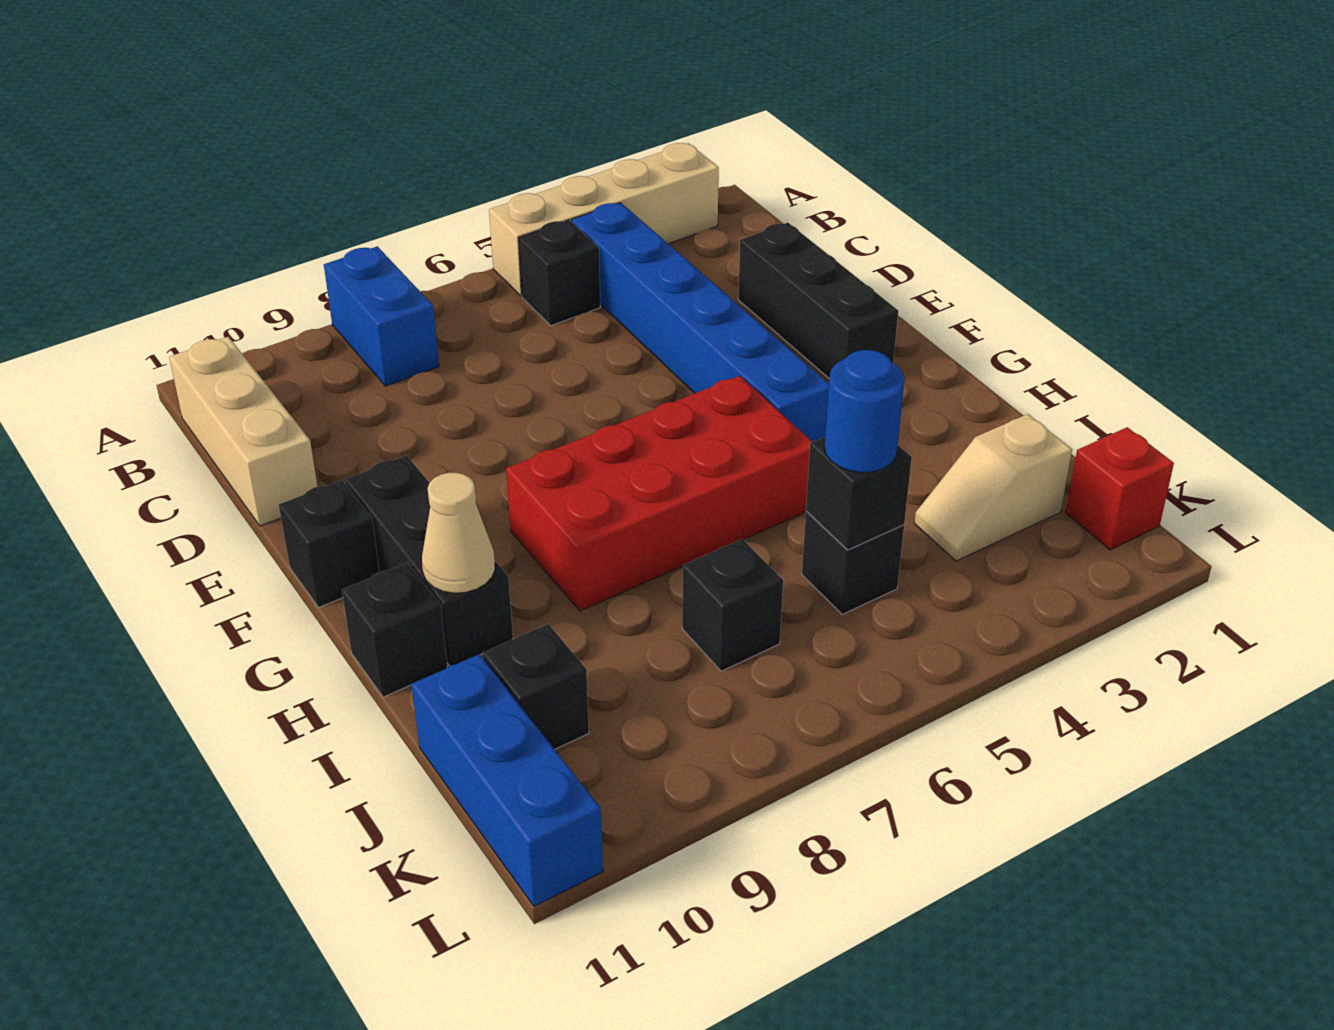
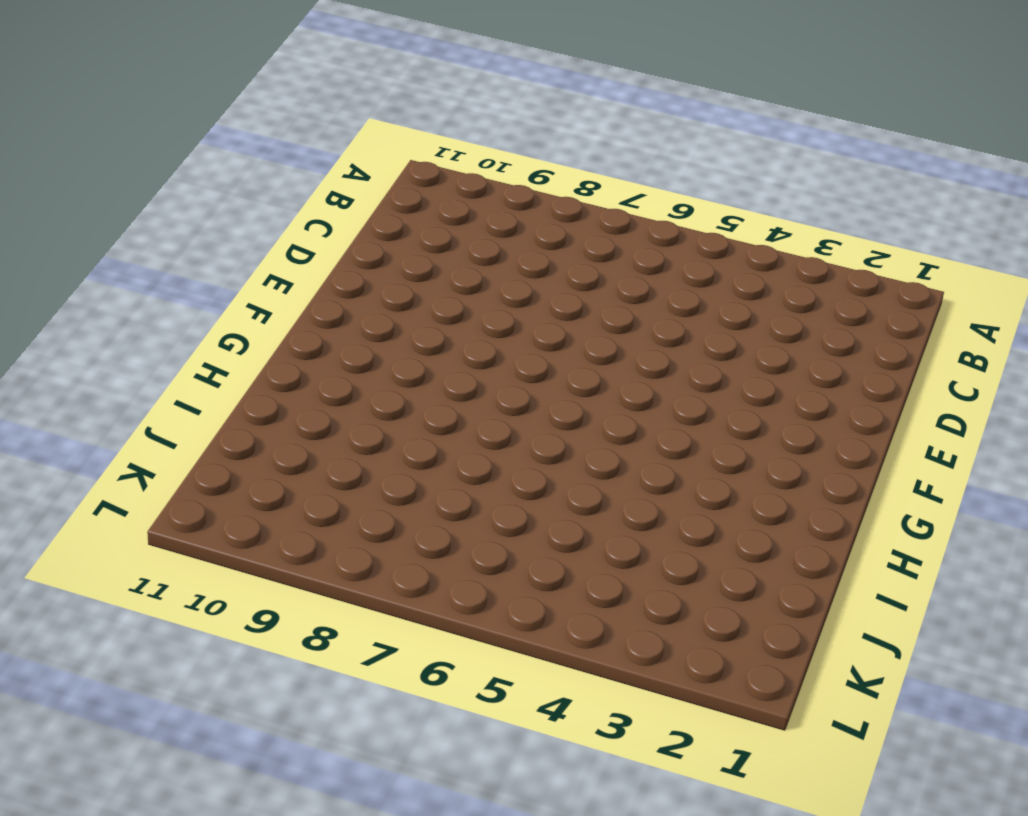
none -> tan 1x4 brick [489,143,719,296]
none -> blue 1x2 brick [324,246,439,386]
none -> blue 1x6 brick [572,203,829,442]

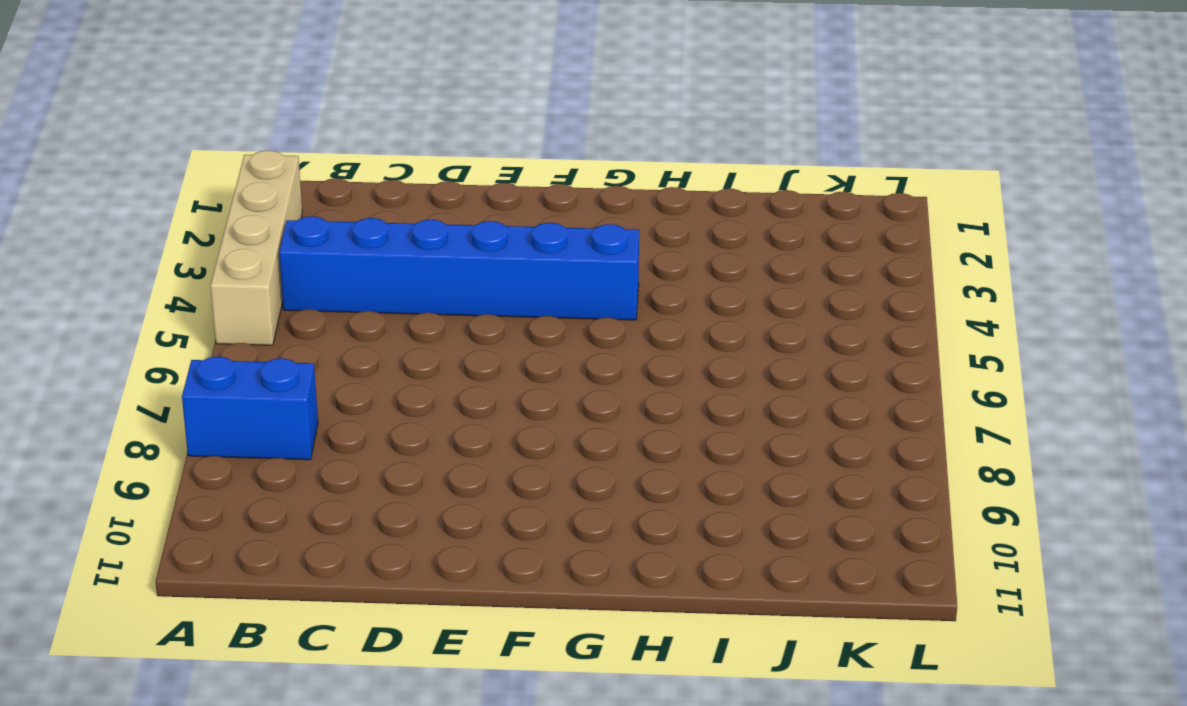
none -> black 1x1 brick [519,220,600,326]
none -> tan 1x3 brick [169,337,318,526]
none -> black 1x3 brick [738,223,898,378]

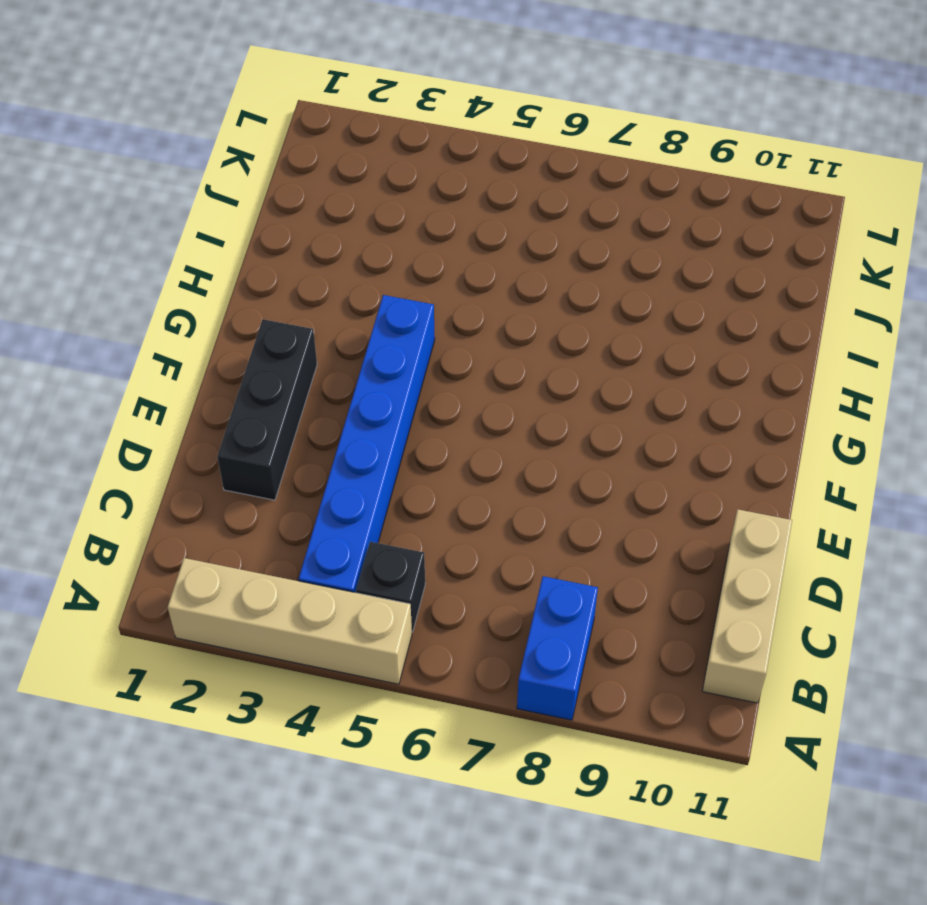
none -> black 1x3 brick [345,456,513,666]
none -> black 1x1 brick [279,480,379,607]
none -> red 2x4 brick [506,376,812,611]

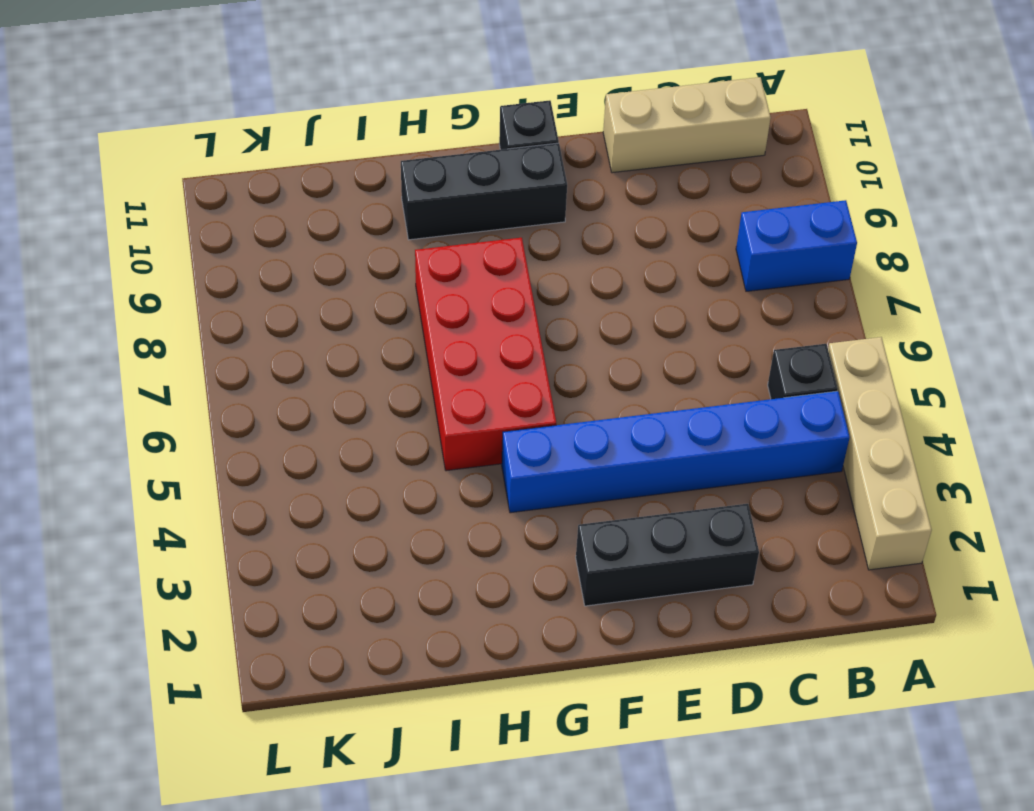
none -> black 1x1 brick [342,563,447,697]
none -> tan 1x2 slope [914,414,1072,561]
none -> black 1x1 brick [802,511,904,614]

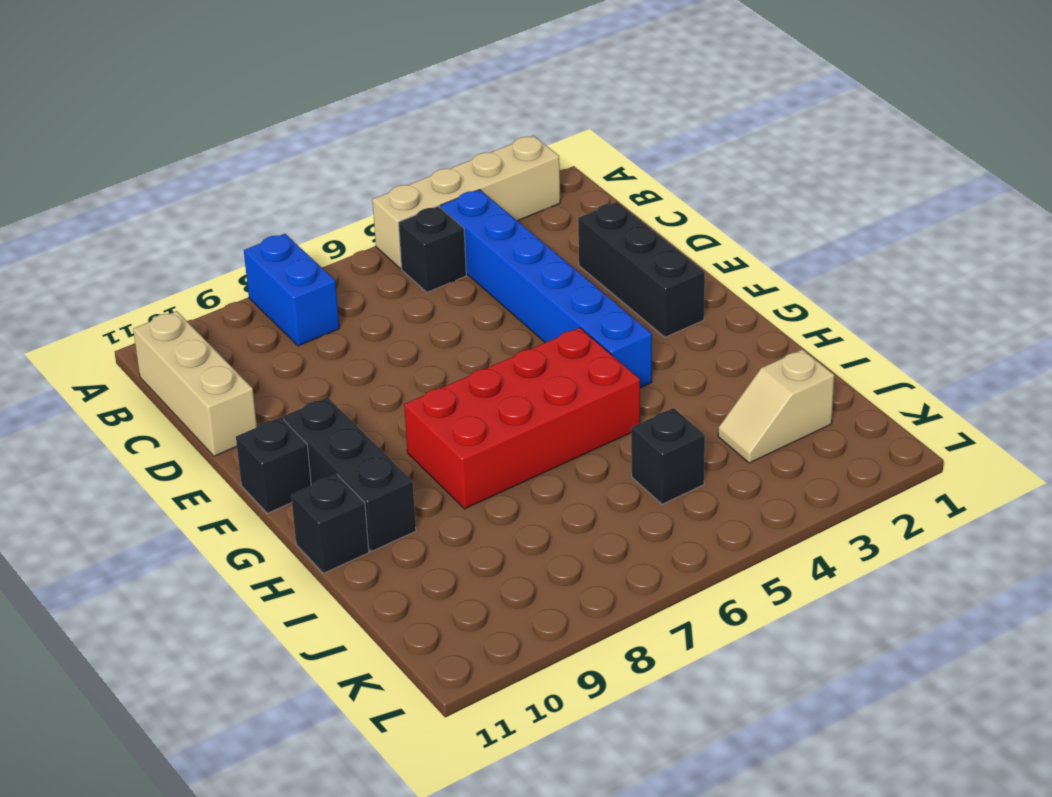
none -> black 1x1 brick [682,539,783,671]
none -> black 1x1 brick [483,624,589,749]
none -> blue 1x3 brick [411,654,603,906]

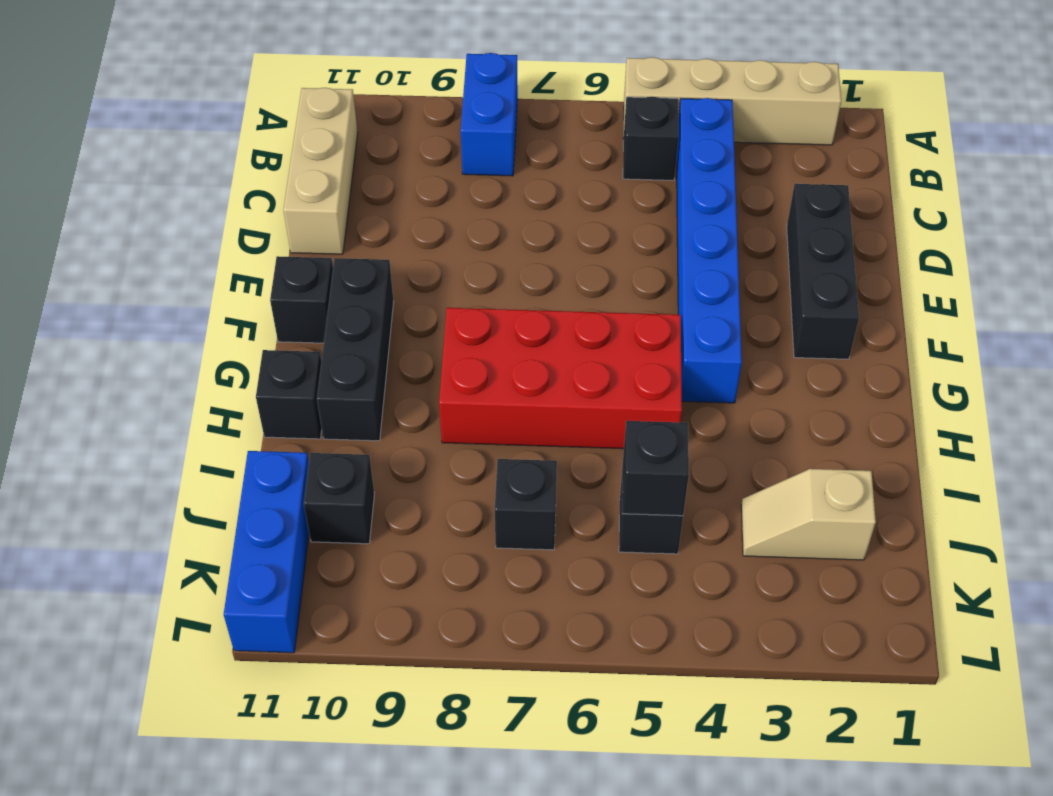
none -> red 1x1 brick [1066,427,1174,550]
none -> tan 1x1 cone [422,473,495,593]
none -> blue 1x1 round brick [825,350,904,473]

